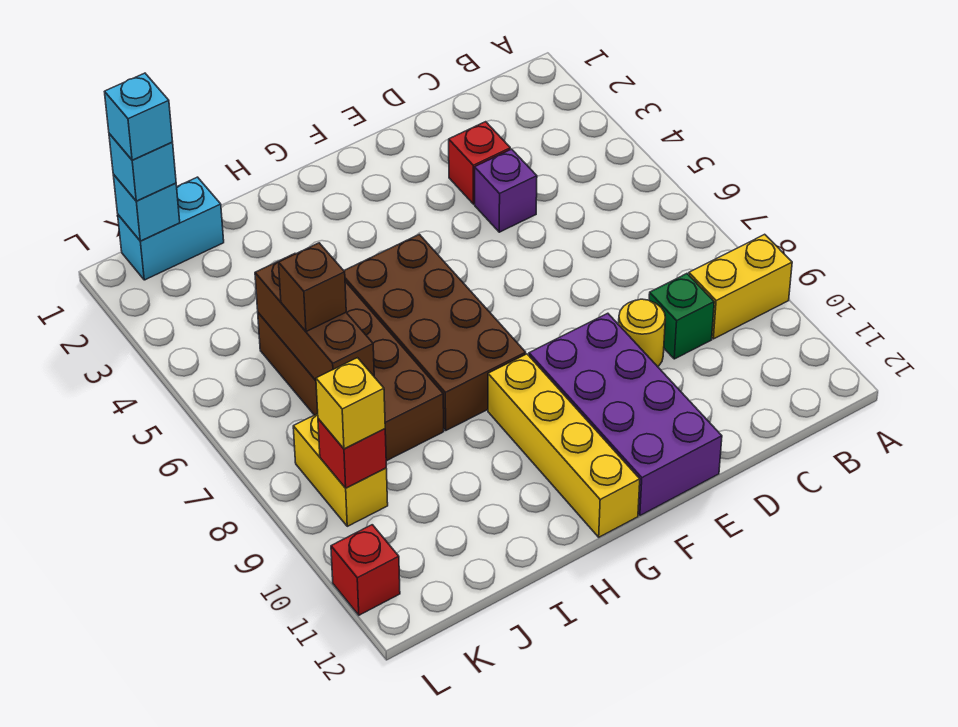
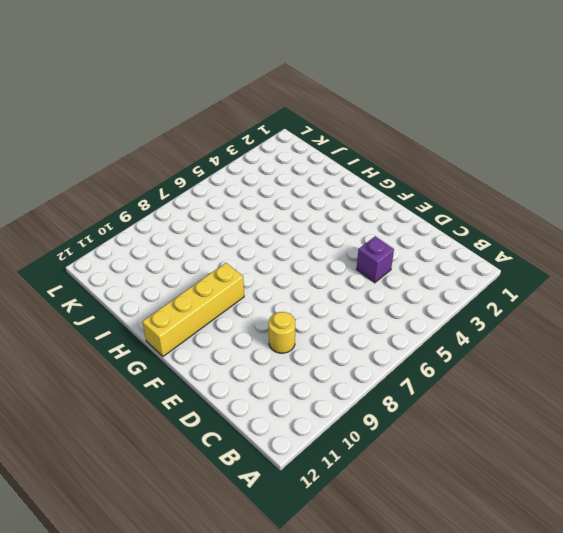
none -> yellow 1x2 brick [689,234,792,339]
none -> green 1x1 brick [649,274,714,359]
none -> red 1x1 brick [449,122,510,204]

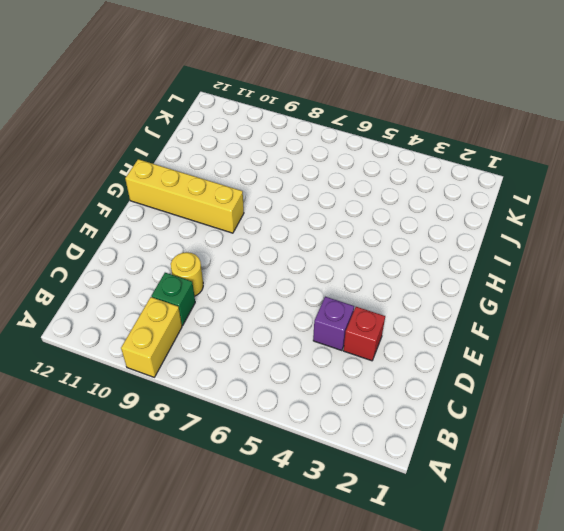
none -> purple 2x4 brick [529,313,722,515]
none -> brown 2x4 brick [344,234,526,430]
none -> brown 2x4 brick [258,282,444,461]

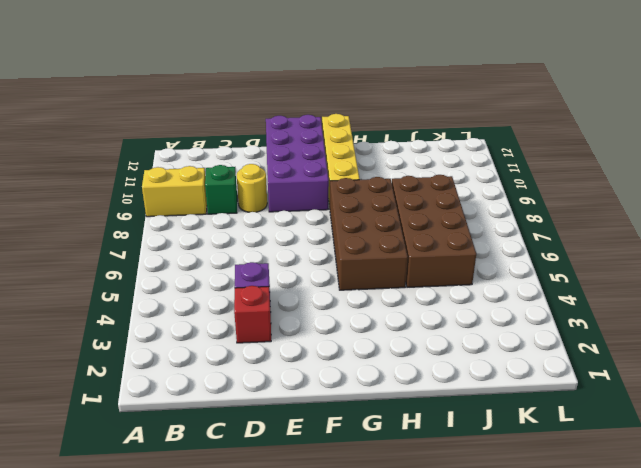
none -> cyan 1x2 brick [118,177,224,280]
none -> yellow 1x2 brick [293,414,388,526]
none -> red 1x1 brick [331,525,400,615]

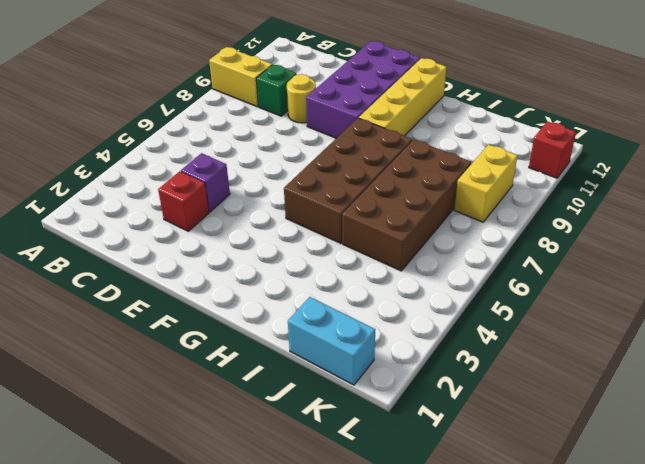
none -> brown 1x3 brick [255,254,374,380]
none -> cyan 1x1 brick [113,174,180,241]
none -> red 1x1 brick [318,419,386,488]

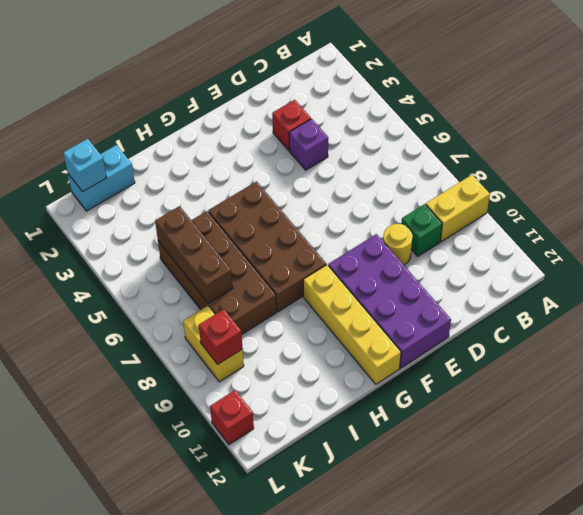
none -> brown 1x1 brick [279,243,346,332]
none -> cyan 1x1 brick [109,134,176,201]
none -> yellow 1x1 brick [316,358,385,449]

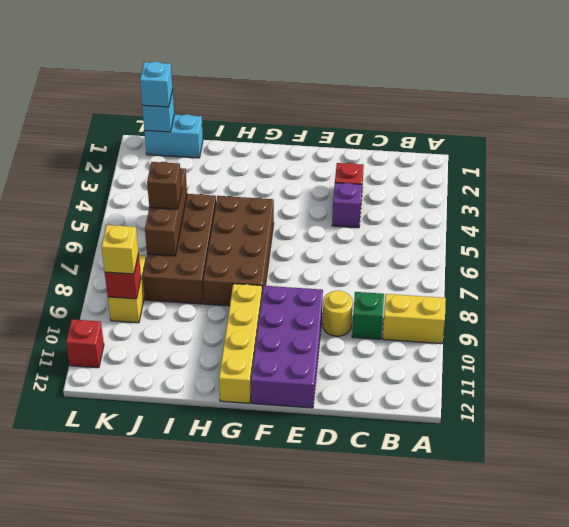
none -> cyan 1x1 brick [105,73,173,160]

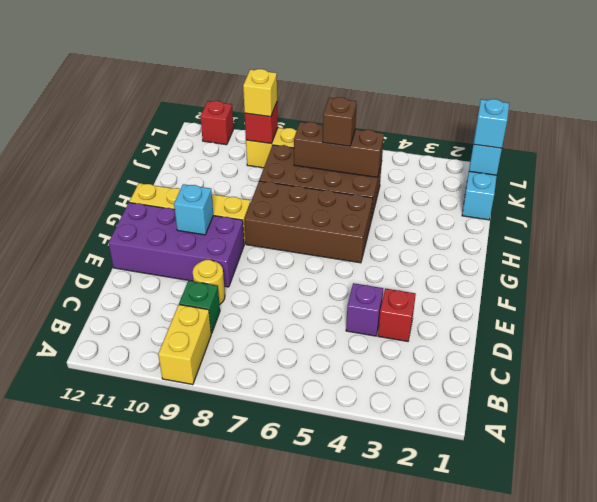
cyan 1x1 brick [174,184,213,235] -> cyan 1x1 brick moved to [105,73,173,160]

